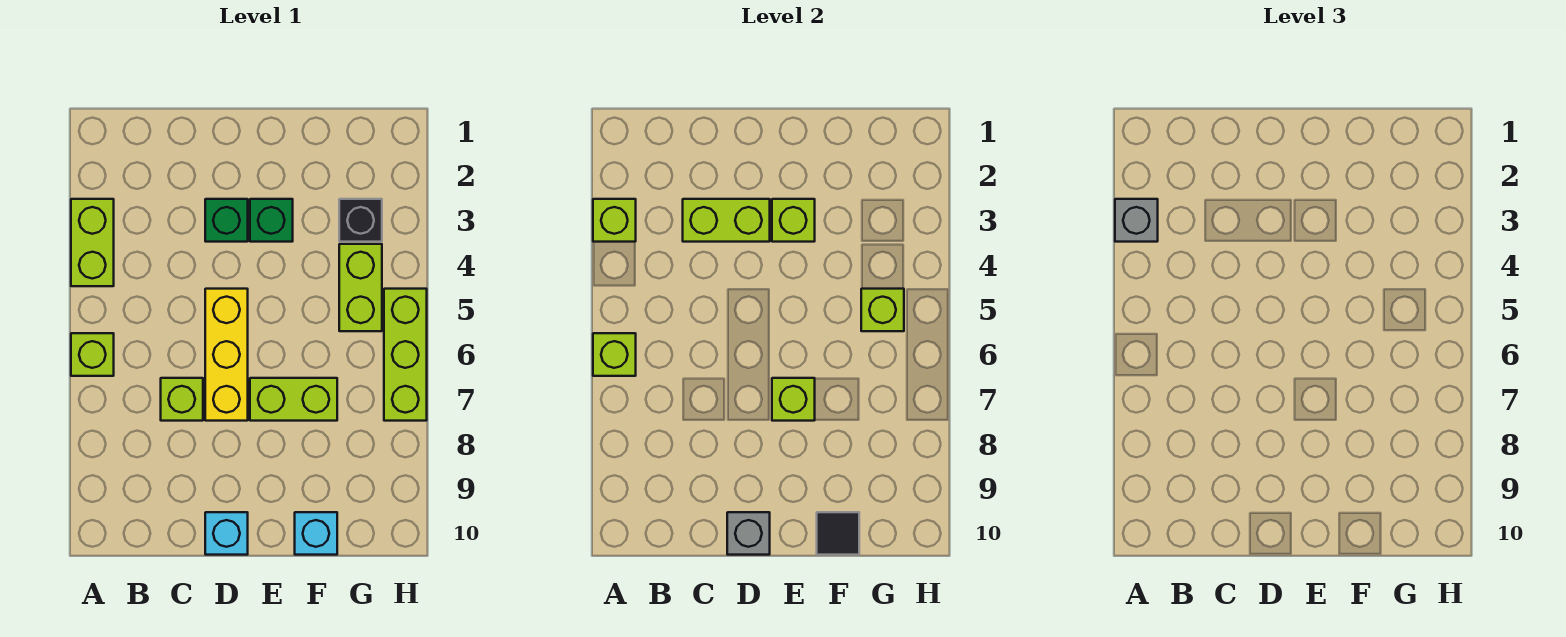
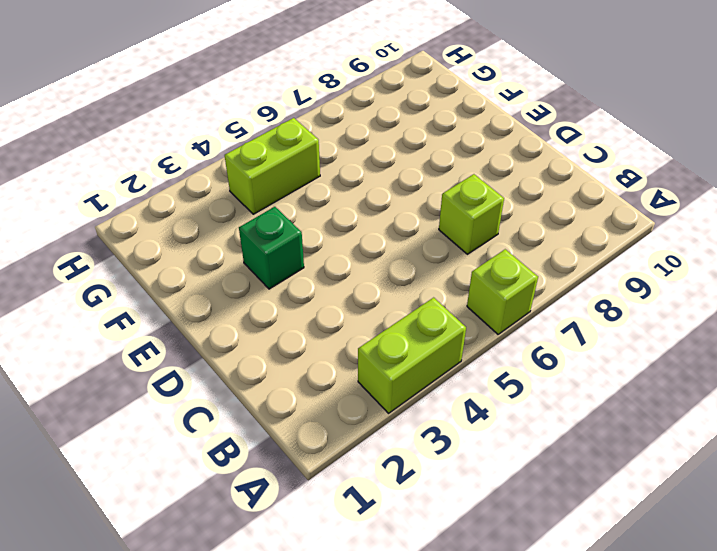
none -> green 1x1 brick [205,199,248,242]
none -> yellow 1x3 brick [205,289,248,421]
none -> cyan 1x1 brick [205,512,248,555]

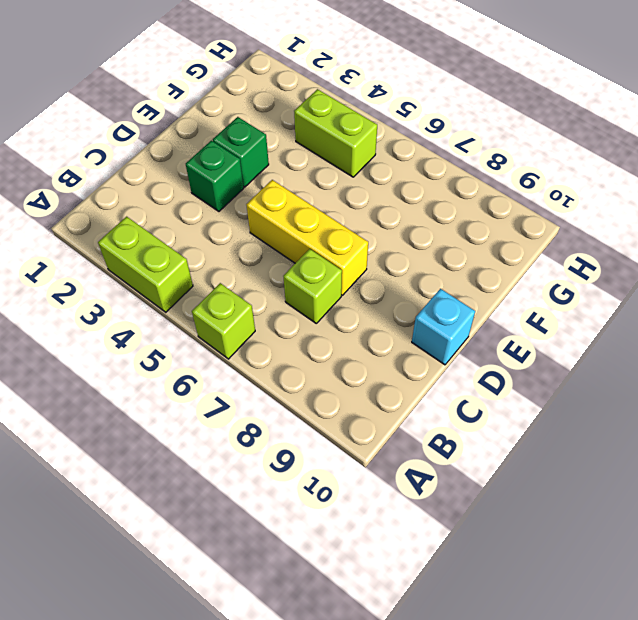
none -> lime 1x2 brick [250,378,337,421]
none -> cyan 1x1 brick [295,512,337,555]
none -> black 1x1 brick [339,199,382,242]

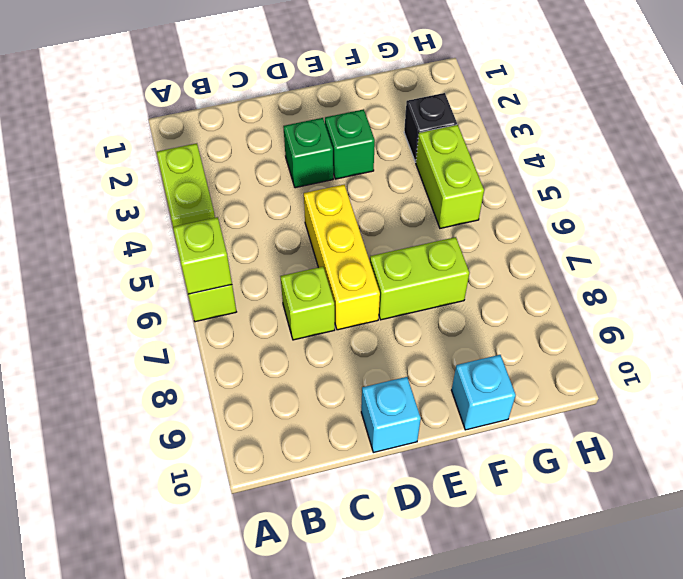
none -> lime 1x3 brick [384,289,427,421]
none -> lime 1x1 brick [593,199,636,242]
none -> lime 1x2 brick [683,199,770,242]

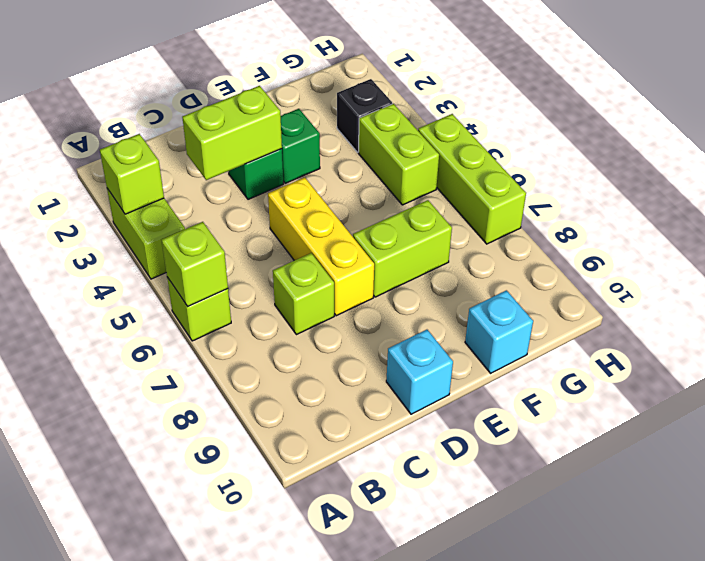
none -> grey 1x1 brick [727,512,770,555]
none -> lime 1x1 brick [772,199,815,242]
none -> lime 1x1 brick [772,378,815,421]

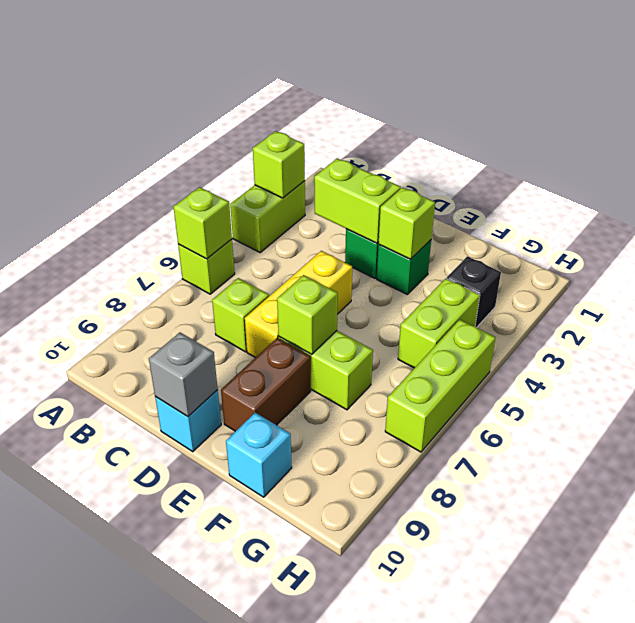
brown 1x2 brick [221,338,311,431] -> none
none -> black 1x1 tile [817,512,859,555]
none -> lime 1x1 brick [861,289,904,331]
none -> grey 1x1 brick [1115,199,1158,242]

